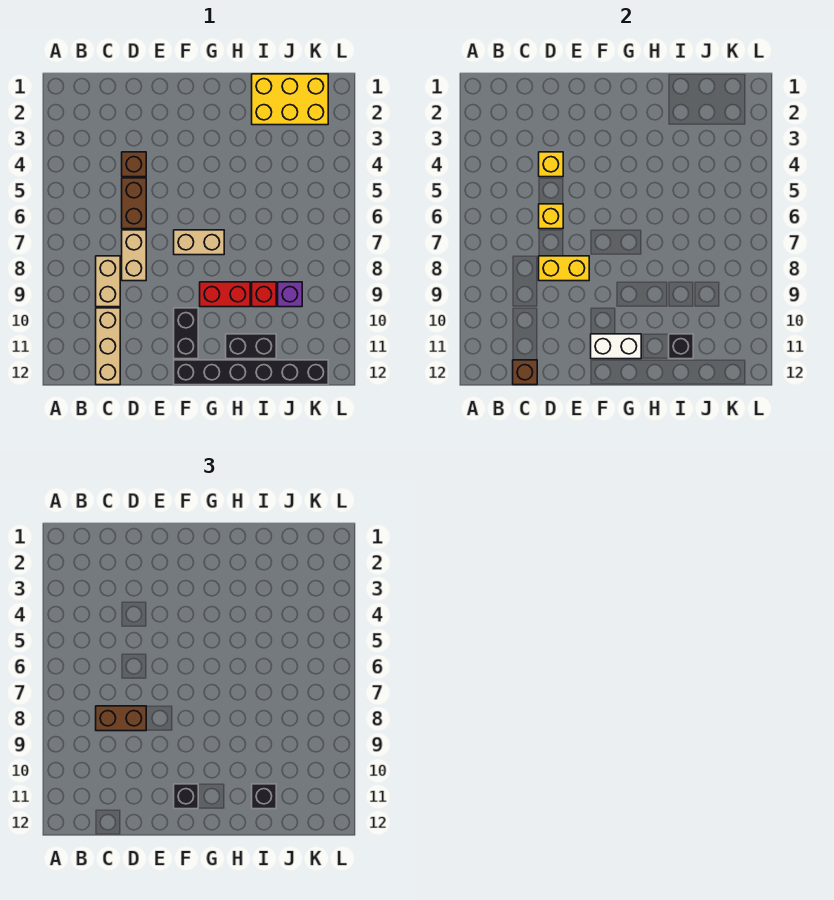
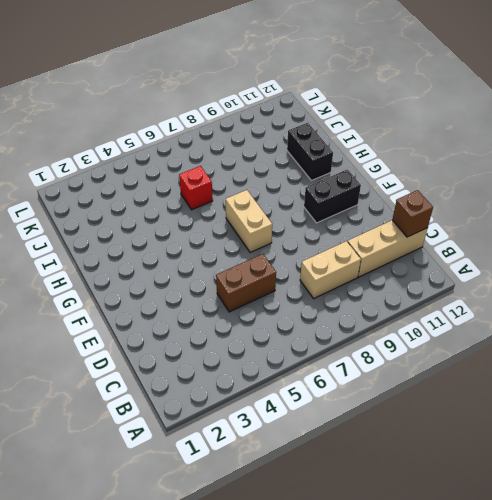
red 1x1 brick [179,166,213,210] -> red 1x1 brick moved to [252,282,276,307]
none -> brown 1x1 brick [122,152,146,177]
none -> tan 1x2 brick [122,230,146,281]
none -> black 1x6 brick [174,360,328,385]

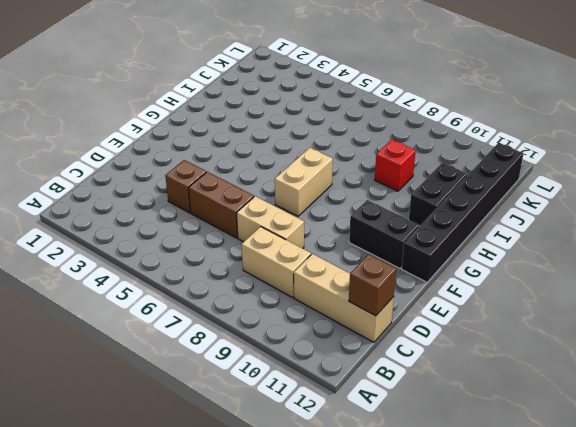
none -> red 1x2 brick [200,282,250,307]
none -> yellow 2x3 brick [252,74,328,125]
none -> purple 1x1 brick [278,282,302,307]

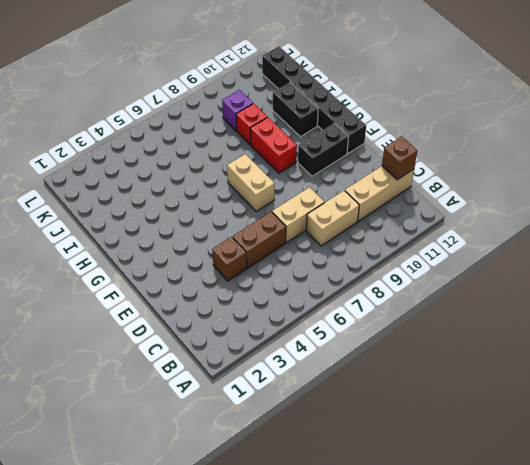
none -> yellow 2x3 brick [252,74,328,125]
none -> yellow 1x1 brick [539,152,563,177]
none -> yellow 1x1 brick [539,204,563,229]

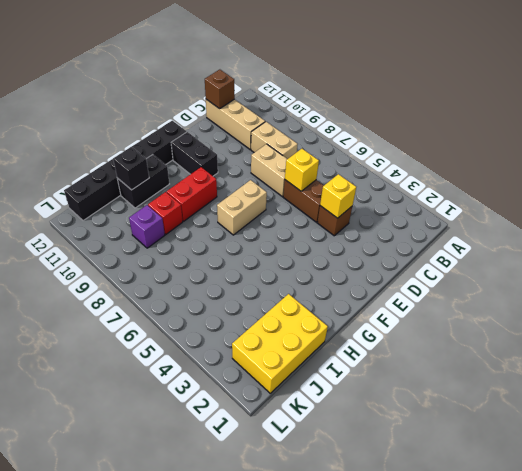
none -> yellow 1x2 brick [539,256,589,281]
none -> white 1x2 brick [591,334,641,359]
none -> brown 1x2 brick [96,706,146,731]

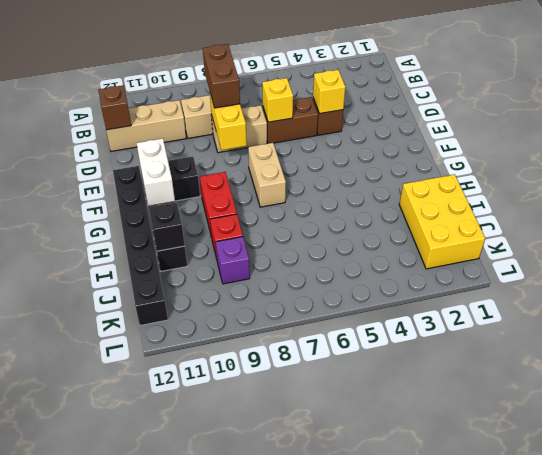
none -> black 1x1 brick [174,784,198,809]
none -> black 1x1 brick [252,784,276,809]

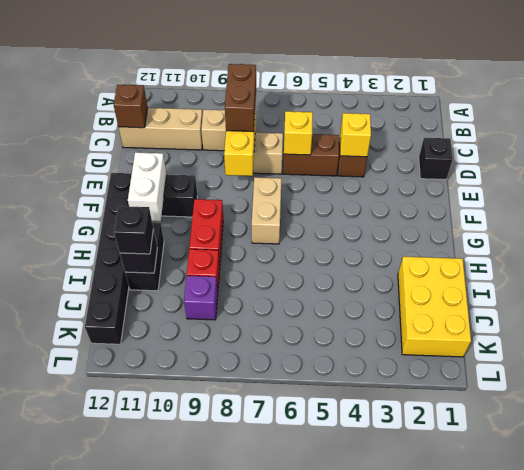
black 1x1 brick [419,138,453,180] -> black 1x1 brick moved to [174,784,198,809]

